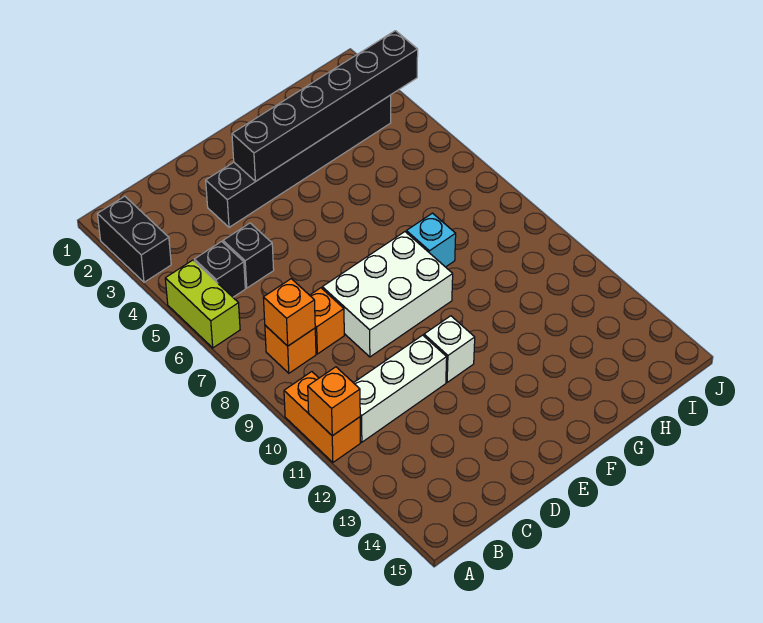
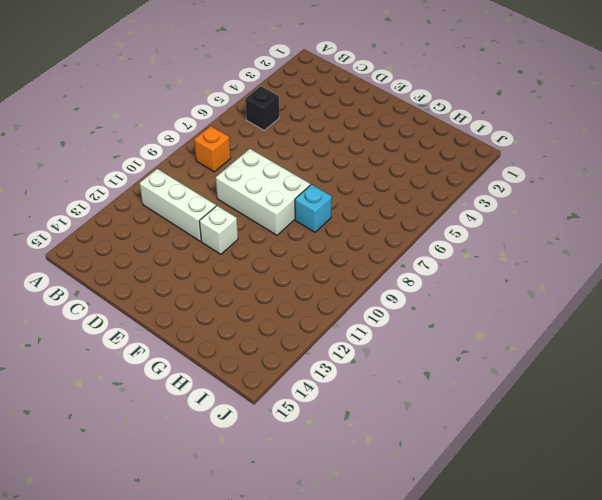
none -> black 1x2 brick [97,196,171,282]
none -> lime 1x2 brick [165,260,240,348]
none -> orange 1x2 brick [284,372,360,462]

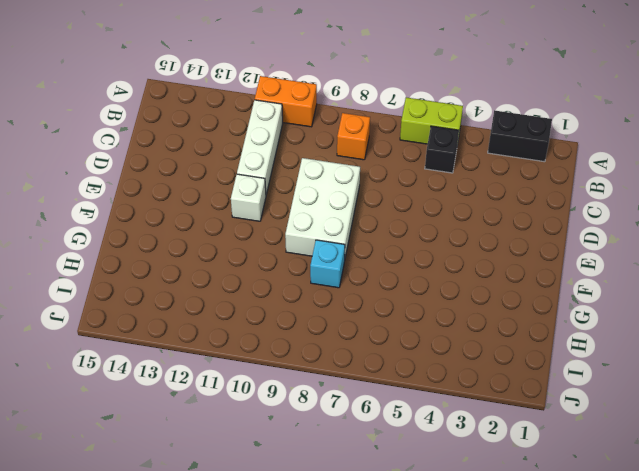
none -> black 1x1 brick [223,223,274,288]
none -> orange 1x1 brick [310,288,344,354]
none -> black 1x6 brick [206,95,391,227]

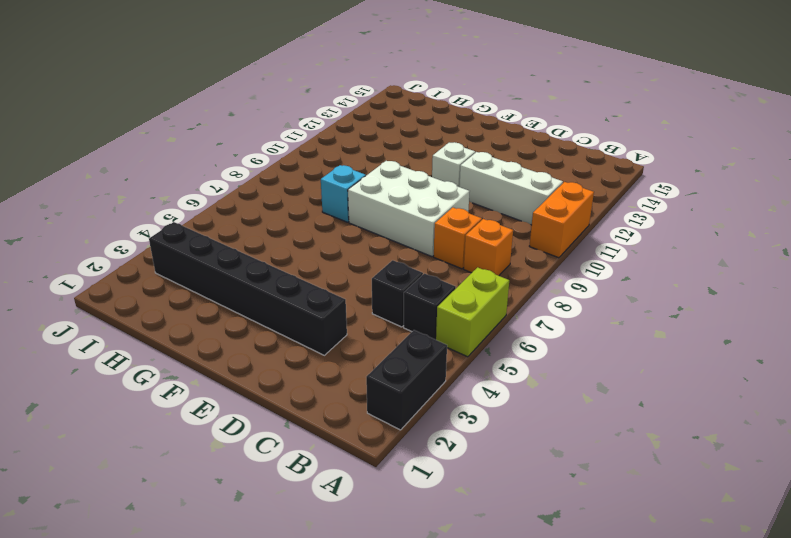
none -> orange 1x1 brick [308,367,360,436]
none -> orange 1x1 brick [263,279,315,346]
none -> black 1x6 brick [232,31,418,182]

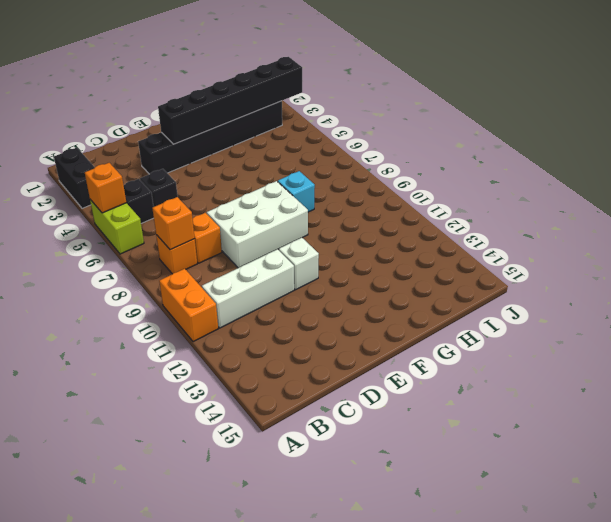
orange 1x1 brick [85,163,126,213] -> orange 1x1 brick moved to [308,367,360,436]

